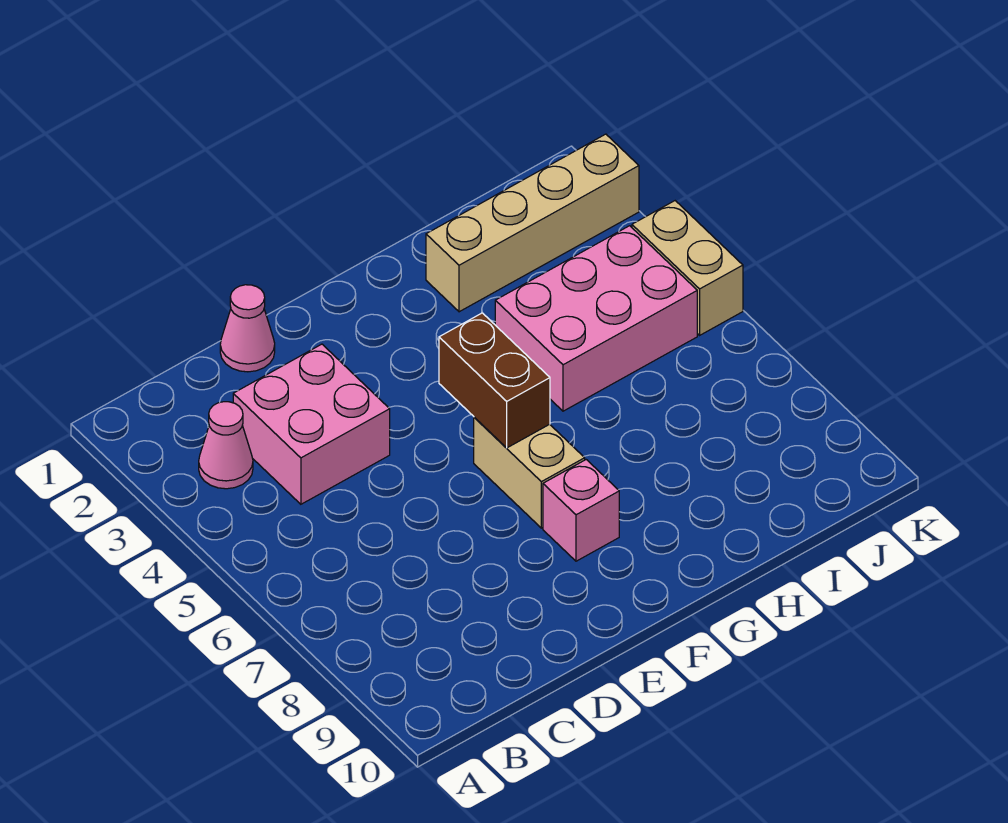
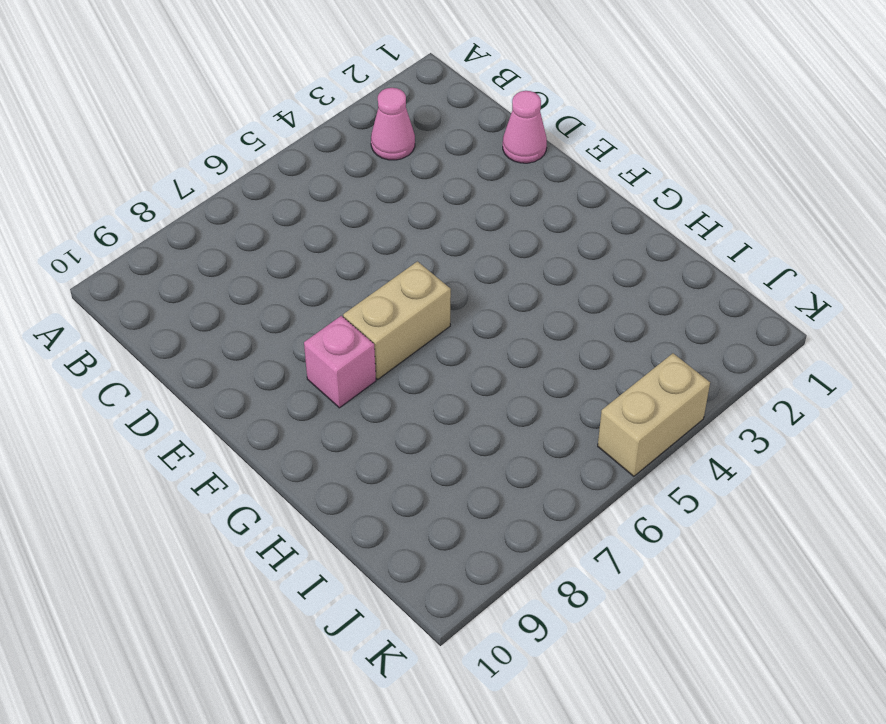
none -> pink 2x2 brick [233,344,390,504]
none -> tan 1x4 brick [426,134,639,312]

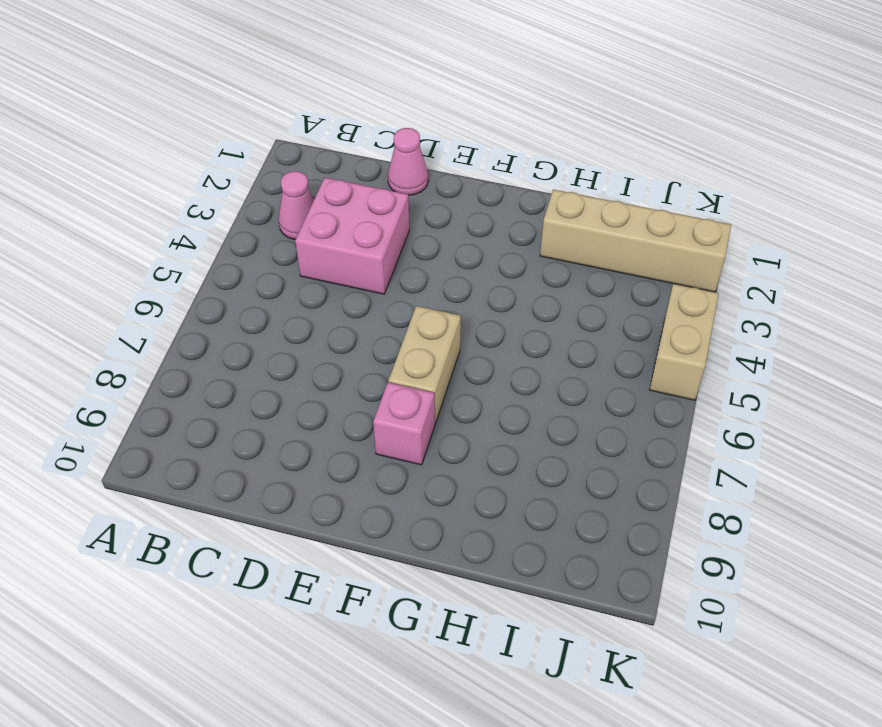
none -> pink 2x3 brick [495,226,697,411]
none -> brown 1x2 brick [439,313,550,448]

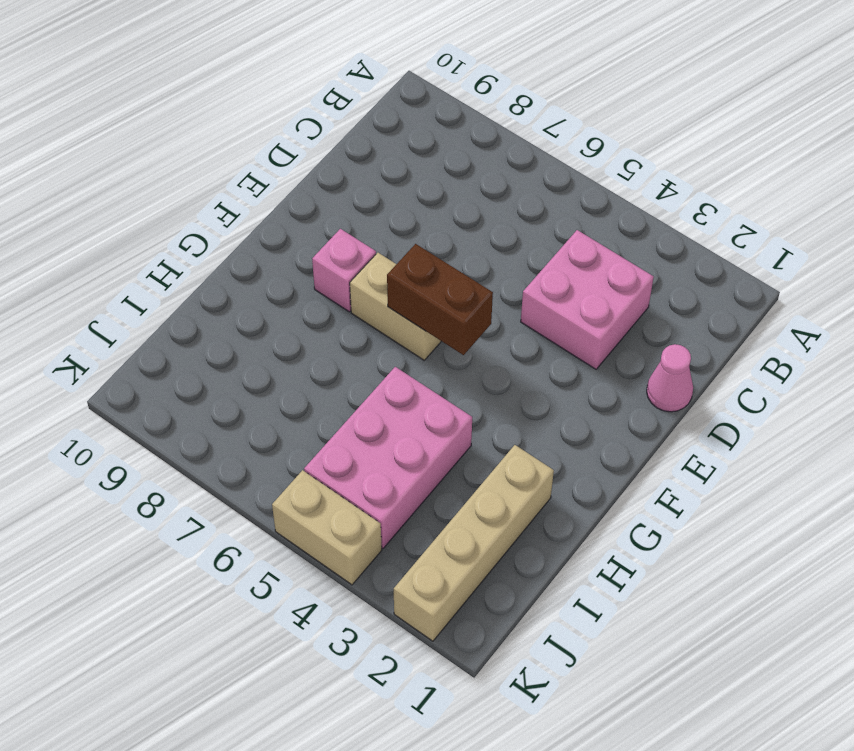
none -> pink 1x1 cone [199,402,253,489]

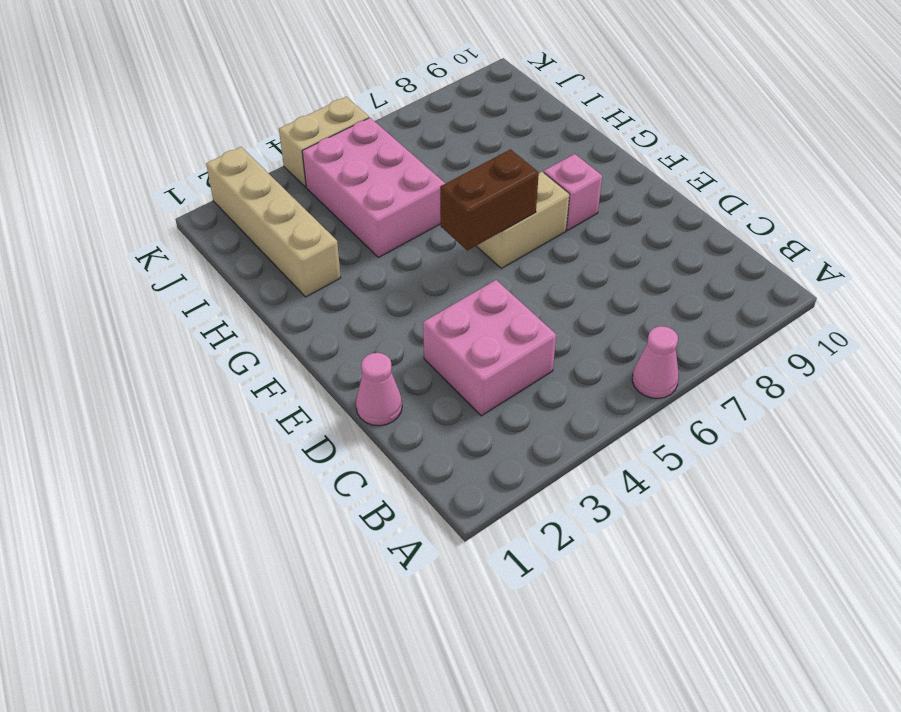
pink 1x1 cone [632,326,679,398] -> pink 1x1 cone moved to [199,402,253,489]

